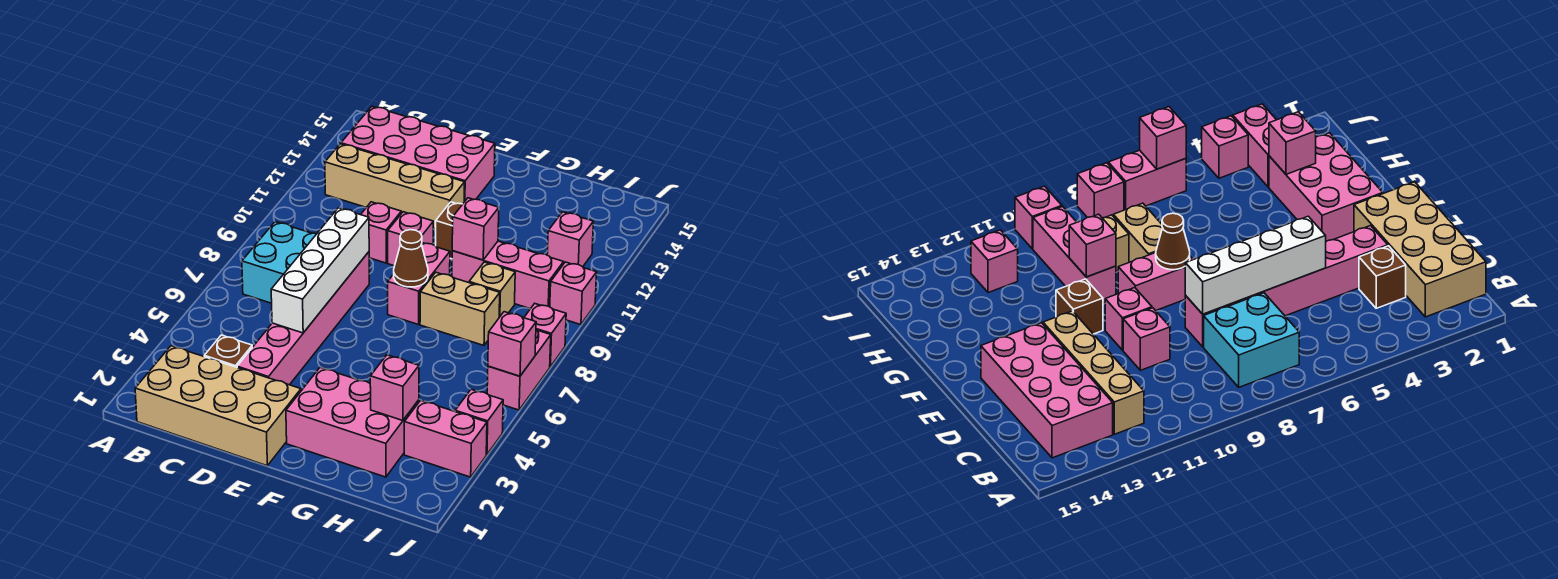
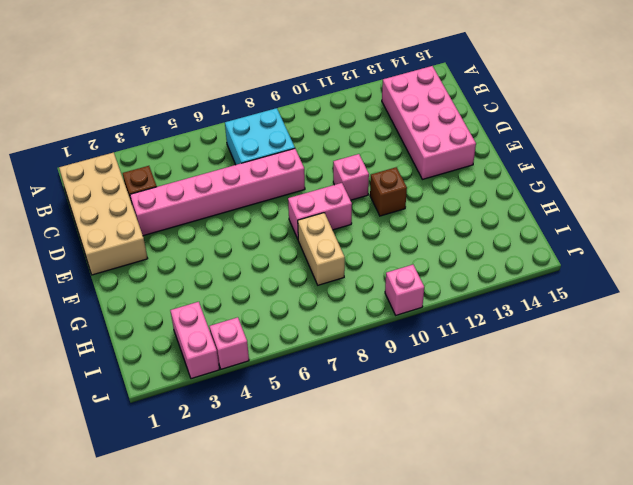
none -> tan 1x4 brick [325,144,465,229]
none -> pink 1x1 brick [361,202,401,263]
none -> pink 2x3 brick [286,368,419,477]

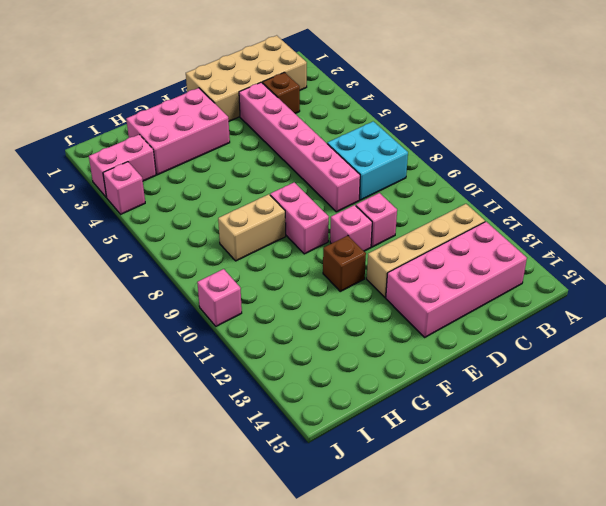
none -> pink 1x3 brick [452,241,564,309]
none -> tan 1x1 brick [469,262,515,317]
none -> pink 1x1 brick [547,212,593,267]

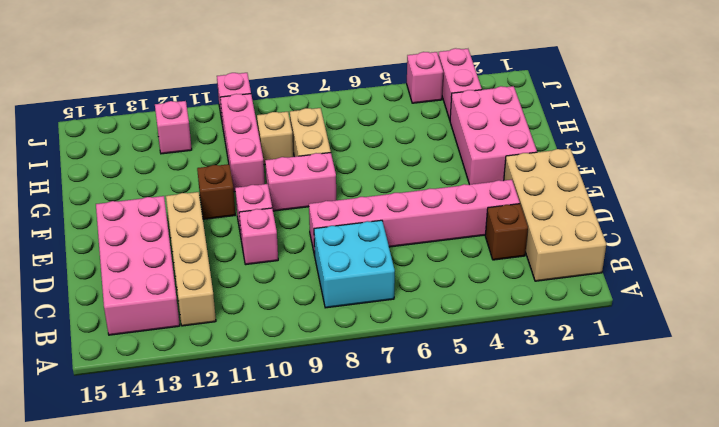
none -> pink 1x2 brick [487,330,551,410]
none -> pink 1x1 brick [524,303,566,367]
none -> white 1x4 brick [271,208,369,333]

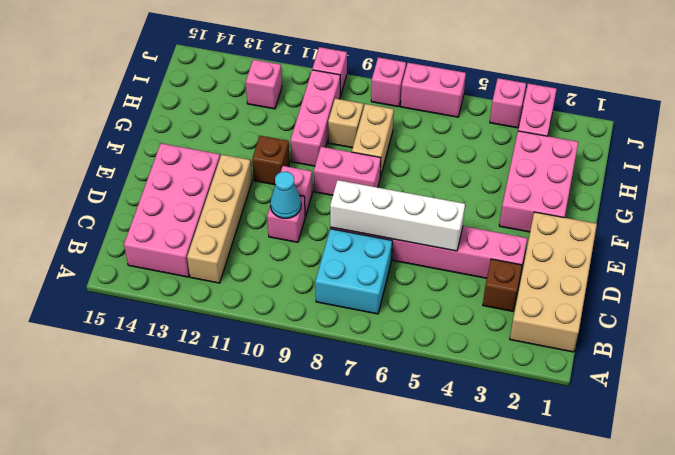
cyan 1x1 cone [270,172,301,218] -> none
none -> brown 1x1 cone [394,230,428,287]
none -> pink 1x1 brick [452,198,499,260]
none -> pink 1x1 brick [370,355,419,421]

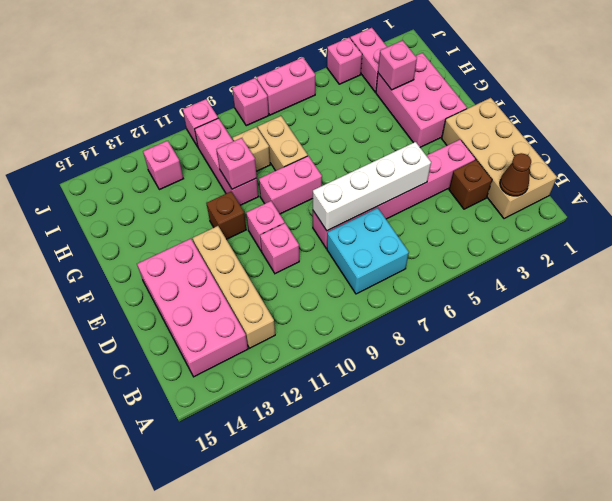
brown 1x1 cone [500,153,531,196] -> brown 1x1 cone moved to [394,230,428,287]
none -> pink 1x1 brick [488,312,536,376]

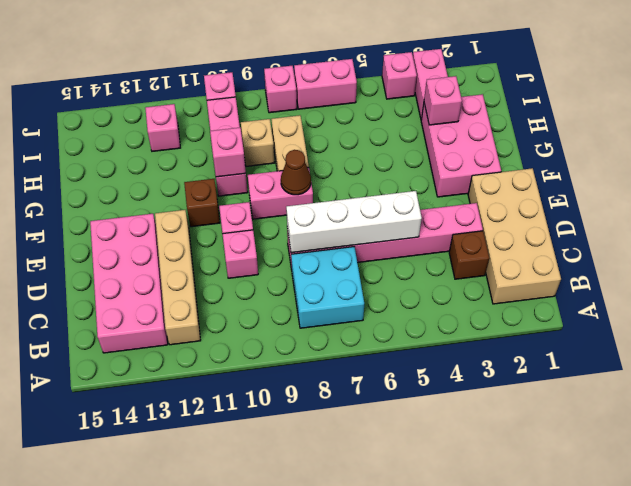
none -> pink 1x1 brick [488,312,536,376]

